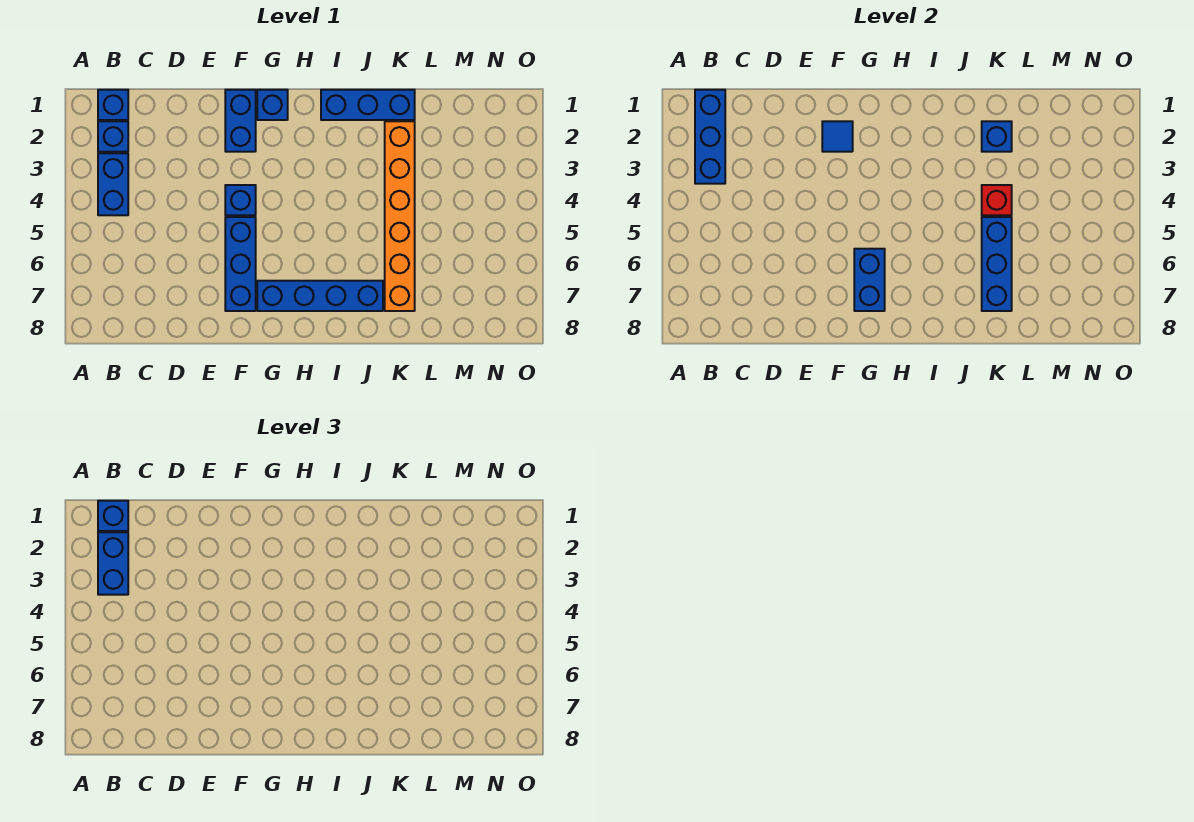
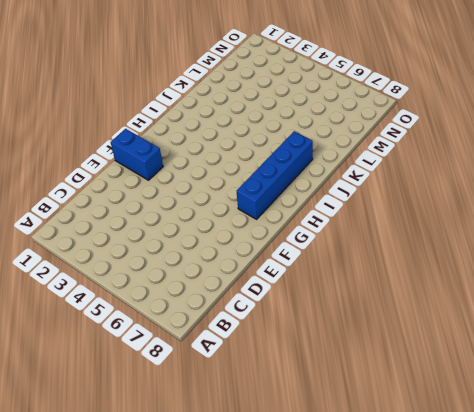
none -> blue 1x1 brick [98,90,128,120]
none -> blue 1x1 brick [98,121,128,152]
none -> blue 1x2 brick [98,153,128,215]

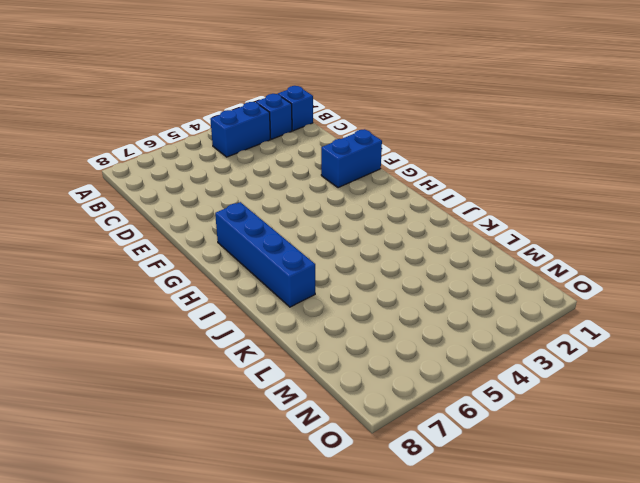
none -> blue 1x1 brick [225,185,256,215]
none -> blue 1x3 brick [225,217,256,311]
none -> blue 1x1 brick [257,90,288,120]

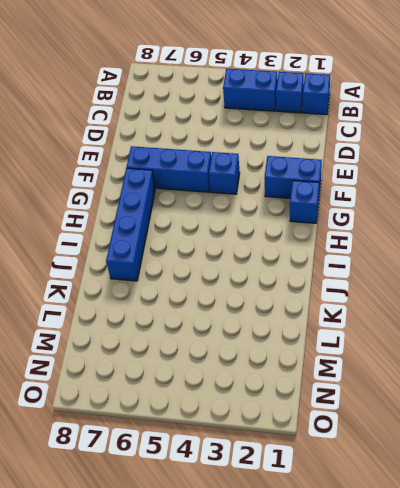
none -> blue 1x3 brick [321,90,415,120]
none -> orange 1x6 brick [385,121,415,311]
none -> blue 1x3 brick [695,90,725,184]

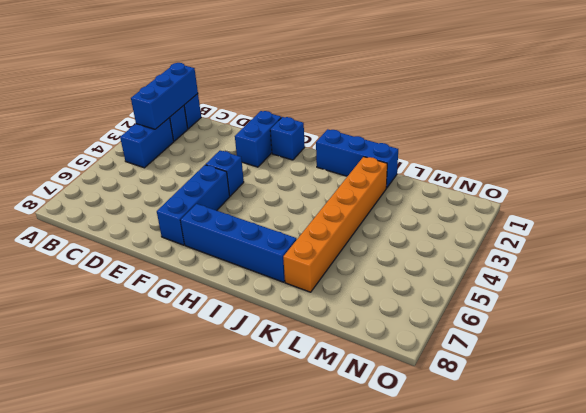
none -> blue 1x1 tile [822,121,853,152]
none -> blue 1x2 brick [854,249,885,311]
none -> blue 1x1 brick [982,121,1012,152]

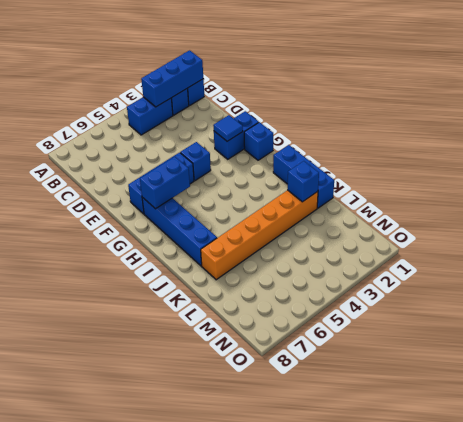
none -> red 1x1 brick [982,185,1012,215]
none -> blue 1x3 brick [982,217,1012,311]
none -> blue 1x1 brick [98,501,128,531]

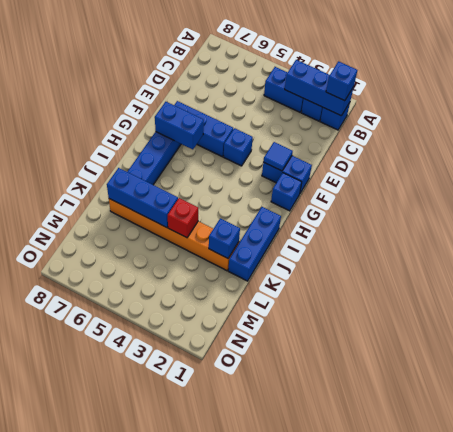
none -> blue 1x2 brick [98,532,128,595]

